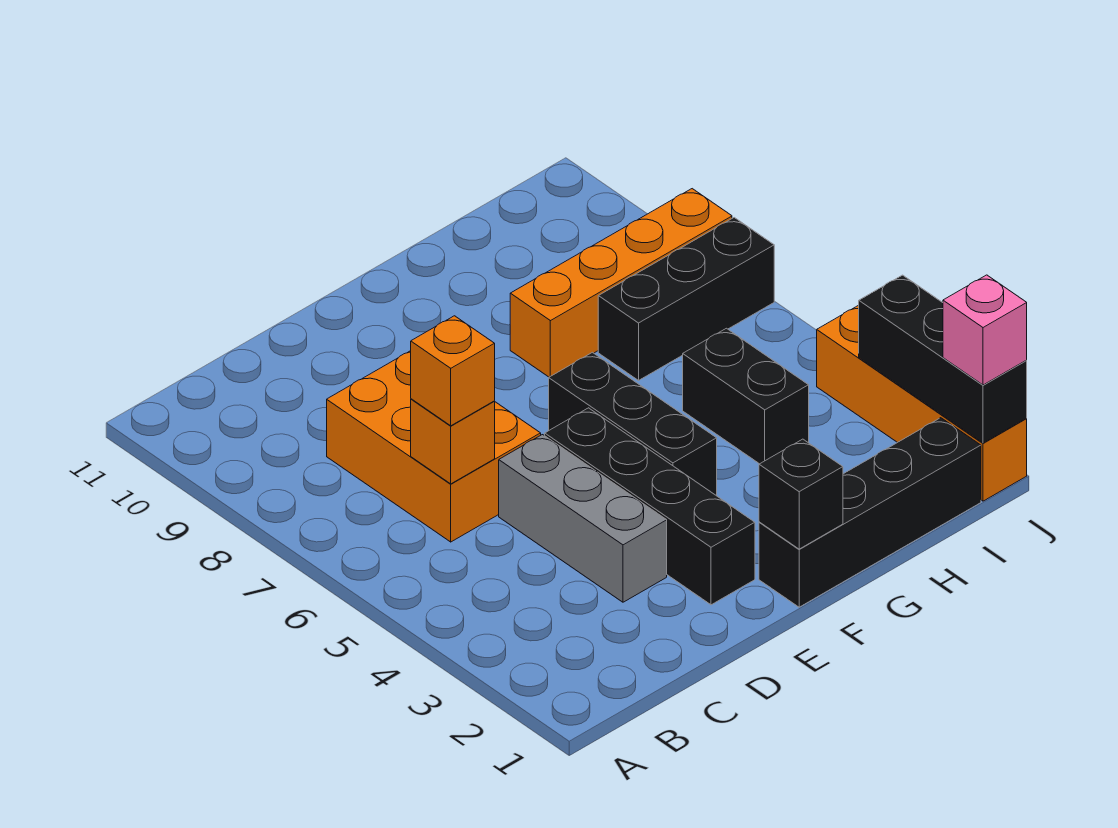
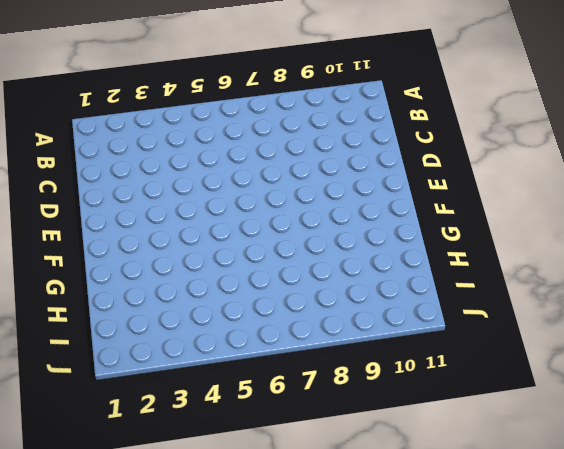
none -> orange 2x3 brick [327,351,541,542]
none -> grey 1x3 brick [499,435,667,602]
none -> black 1x4 brick [545,408,755,605]

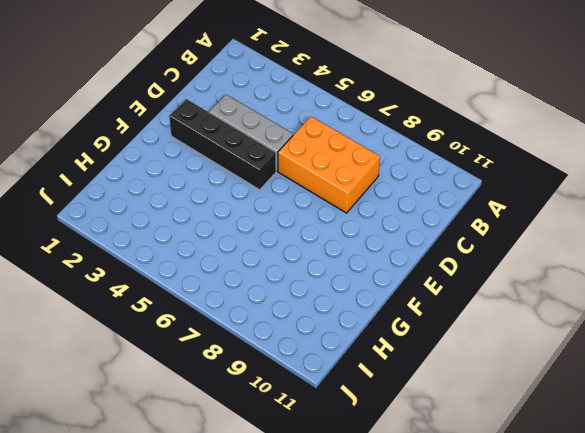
none -> black 1x4 brick [759,418,981,607]
none -> black 1x3 brick [549,352,717,495]
none -> orange 1x4 brick [510,189,732,377]

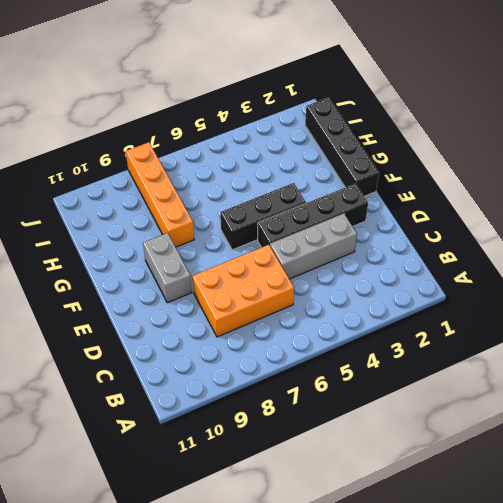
grey 1x2 brick [143,233,192,303] -> none
none -> black 1x2 brick [683,328,809,464]
none -> black 1x3 brick [598,218,774,380]
none -> orange 1x4 brick [817,305,1027,501]

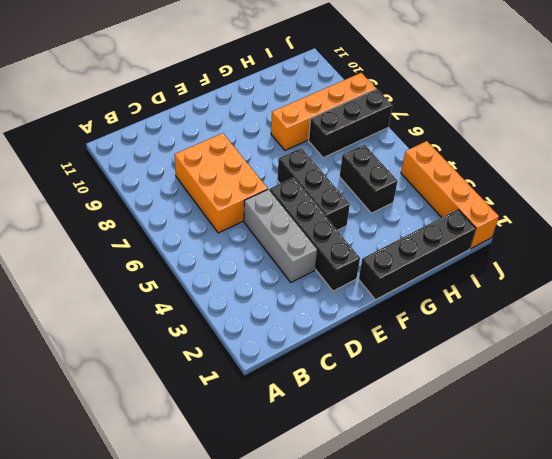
none -> orange 1x1 brick [411,399,495,484]
none -> black 1x1 brick [759,439,843,549]
none -> black 1x3 brick [859,275,1027,443]

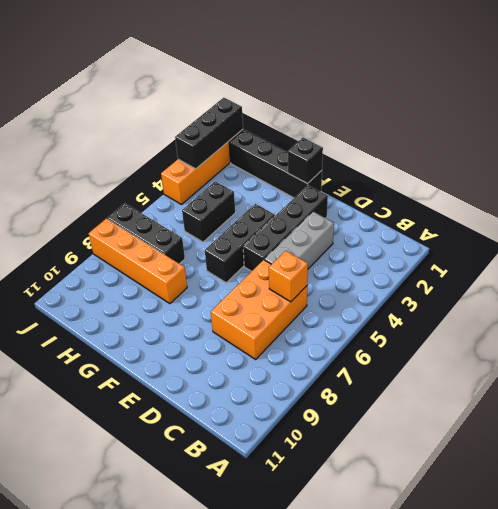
none -> orange 1x1 brick [411,316,495,426]
none -> pink 1x1 brick [943,275,1027,385]

